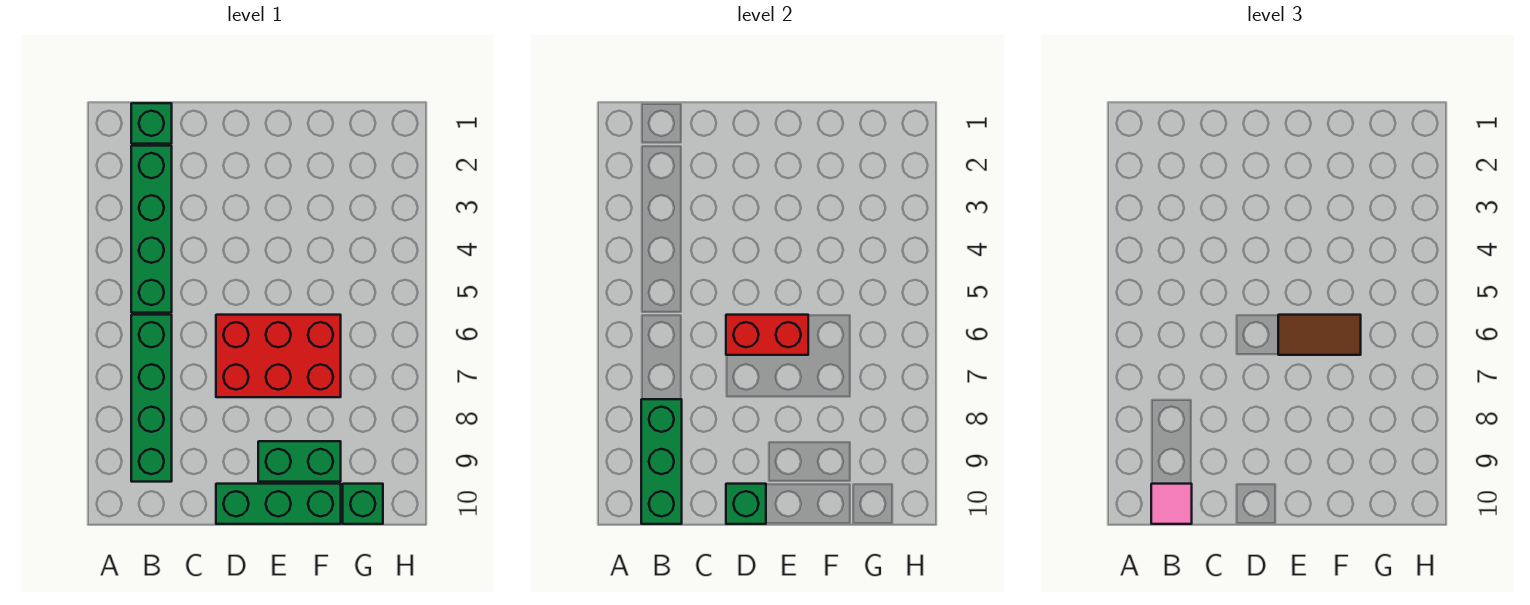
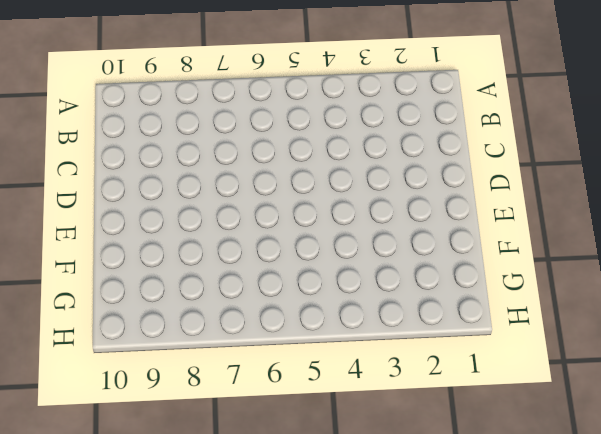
none -> green 1x1 brick [131,103,172,144]
none -> green 1x4 brick [131,146,172,313]
none -> green 1x4 brick [131,315,172,482]

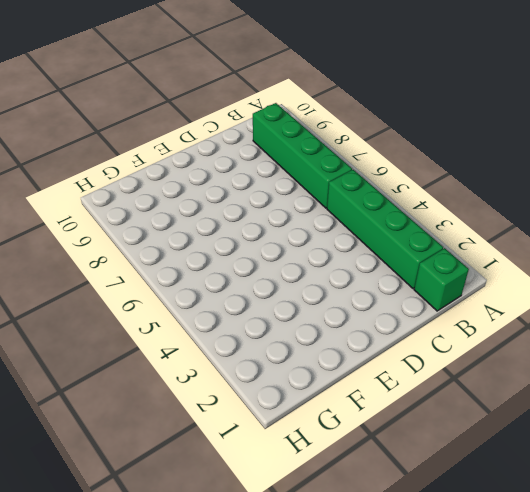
none -> red 2x3 brick [216,315,341,397]
none -> green 1x3 brick [216,484,341,524]
none -> green 1x2 brick [258,441,341,482]

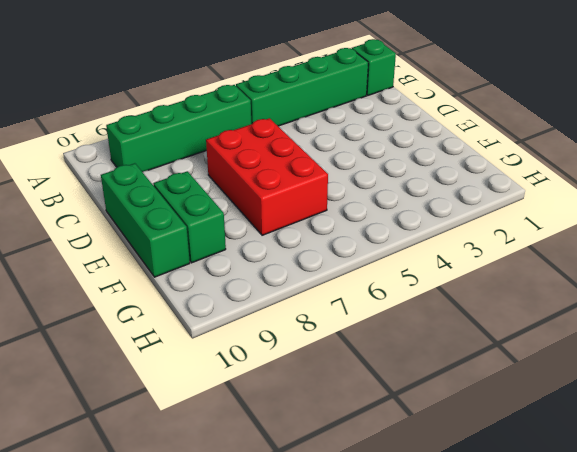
none -> green 1x1 brick [343,484,383,524]
none -> green 1x3 brick [641,399,682,524]
none -> red 1x2 brick [726,315,808,355]

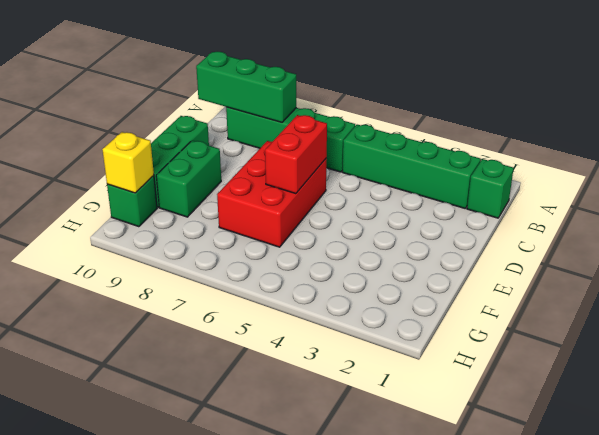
yellow 1x1 brick [102,132,154,193] -> none
none -> green 1x1 brick [726,484,766,524]
none -> pink 1x1 tile [1151,484,1192,524]
none -> brown 1x2 tile [1278,315,1361,355]

